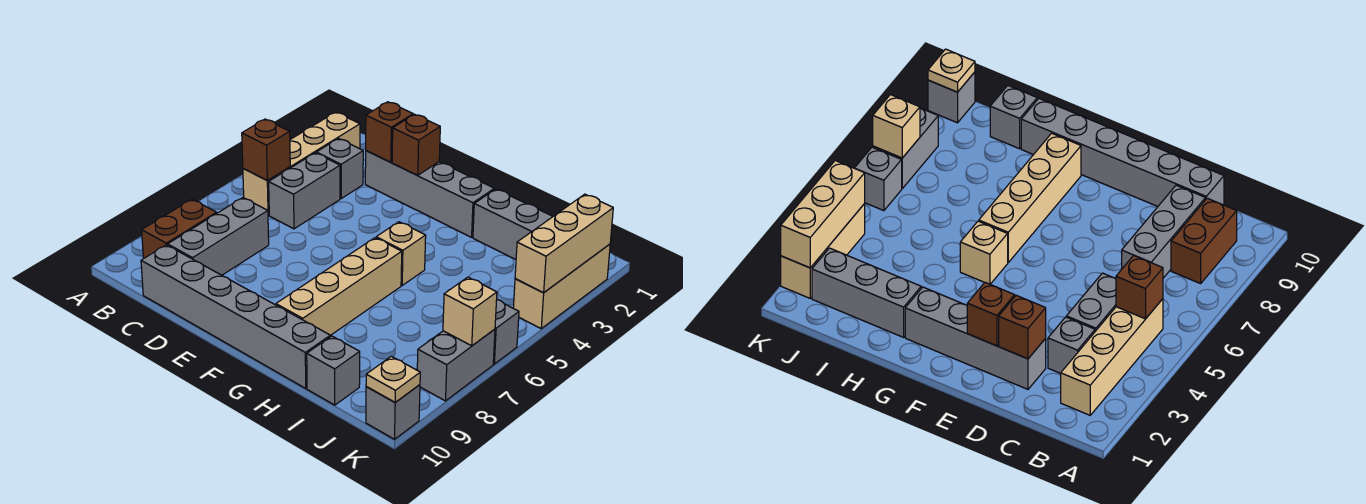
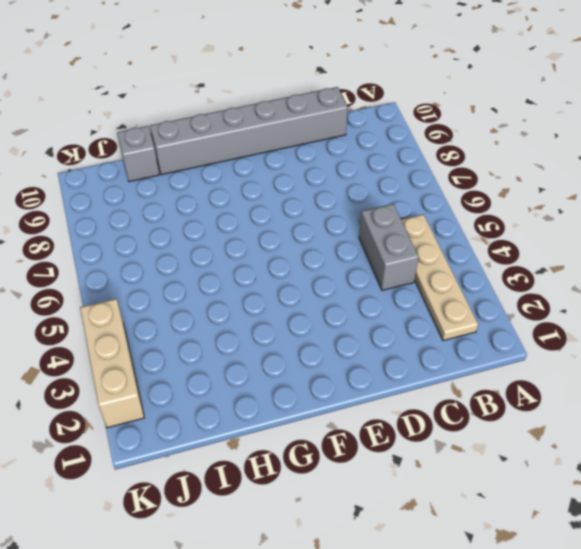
tan 1x4 plate [401,214,478,341] -> tan 1x4 brick [243,112,360,215]
none -> brown 1x2 brick [142,199,217,259]
none -> grey 1x1 brick [316,139,363,198]
none -> grey 1x3 brick [168,198,269,275]

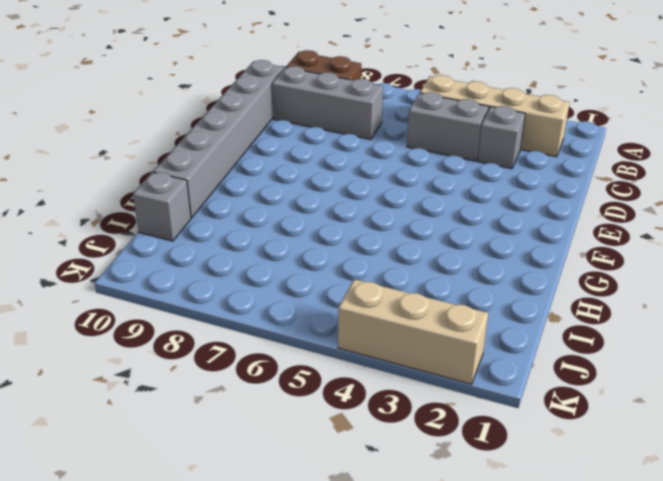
none -> grey 1x4 brick [365,151,494,237]
none -> tan 1x1 brick [376,222,426,285]
none -> tan 1x4 brick [276,238,402,335]

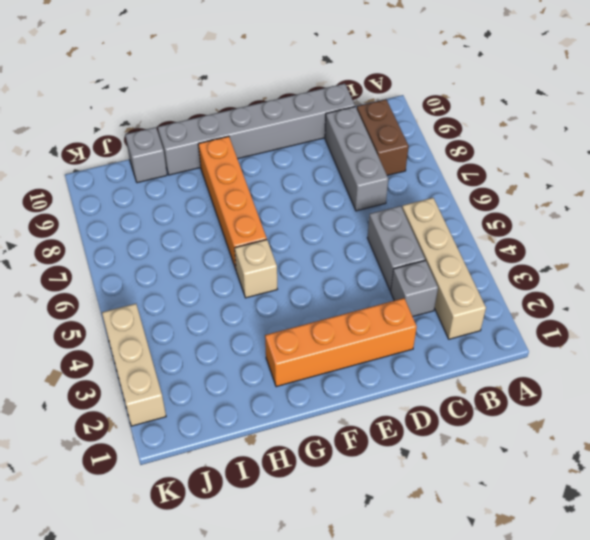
orange 1x4 brick [265,298,417,387] -> grey 1x4 brick [365,151,494,237]
orange 1x4 brick [198,136,267,269] -> tan 1x4 brick [276,238,402,335]
none -> grey 1x3 brick [473,189,553,259]
none -> grey 1x1 brick [493,300,519,364]
none -> grey 1x2 brick [417,329,495,401]

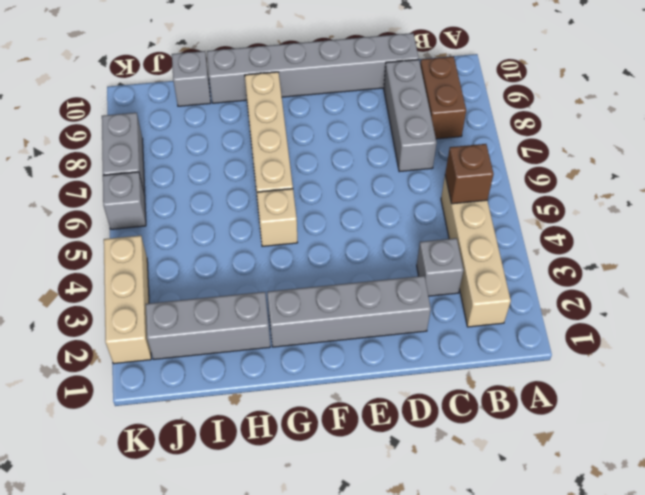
none -> grey 1x2 brick [269,153,340,229]
none -> grey 1x1 brick [366,385,420,439]
none -> brown 1x1 brick [366,102,413,162]

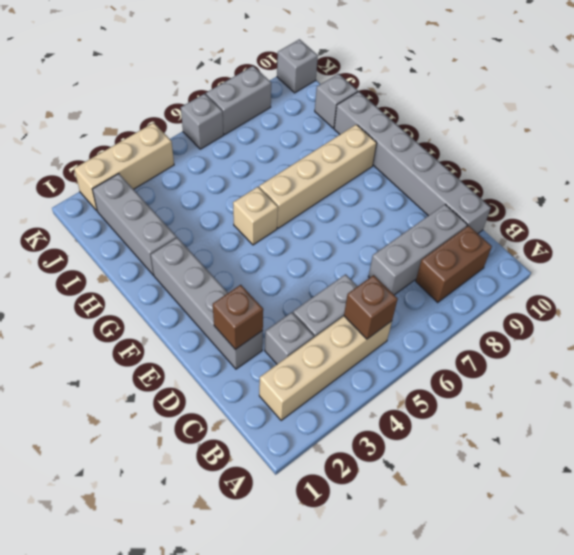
none -> brown 1x1 brick [392,114,440,175]
none -> tan 1x3 brick [515,194,613,293]
none -> tan 1x1 brick [443,277,497,346]

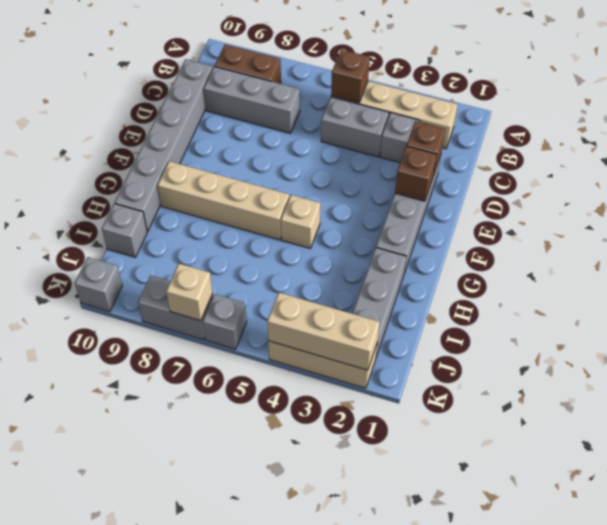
none -> tan 1x1 plate [366,356,420,402]

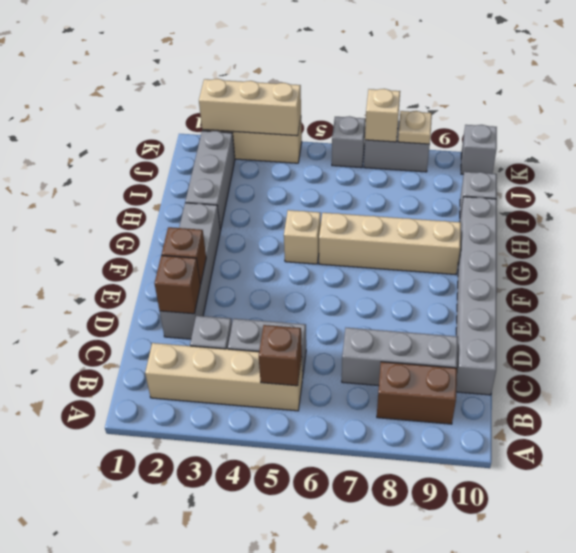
tan 1x1 plate [398,111,432,144] -> tan 1x1 plate moved to [366,356,420,402]

